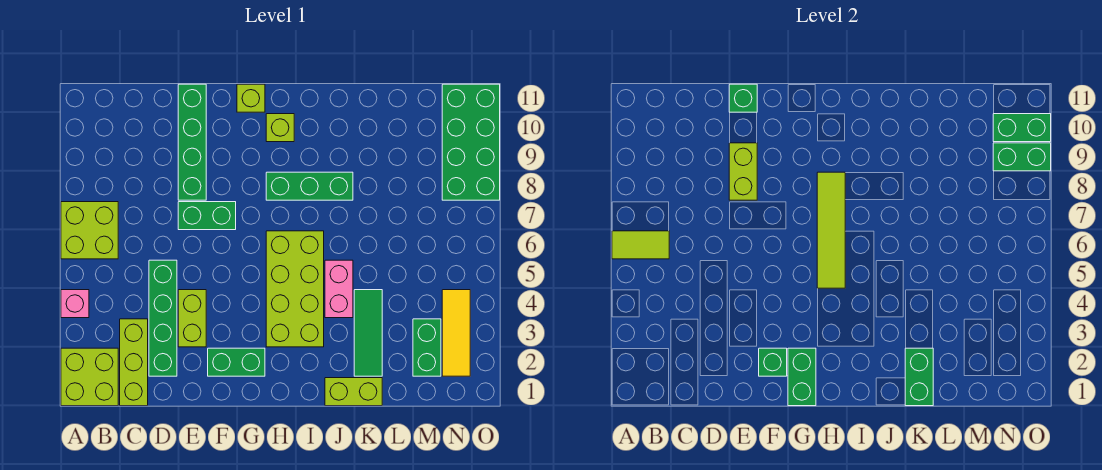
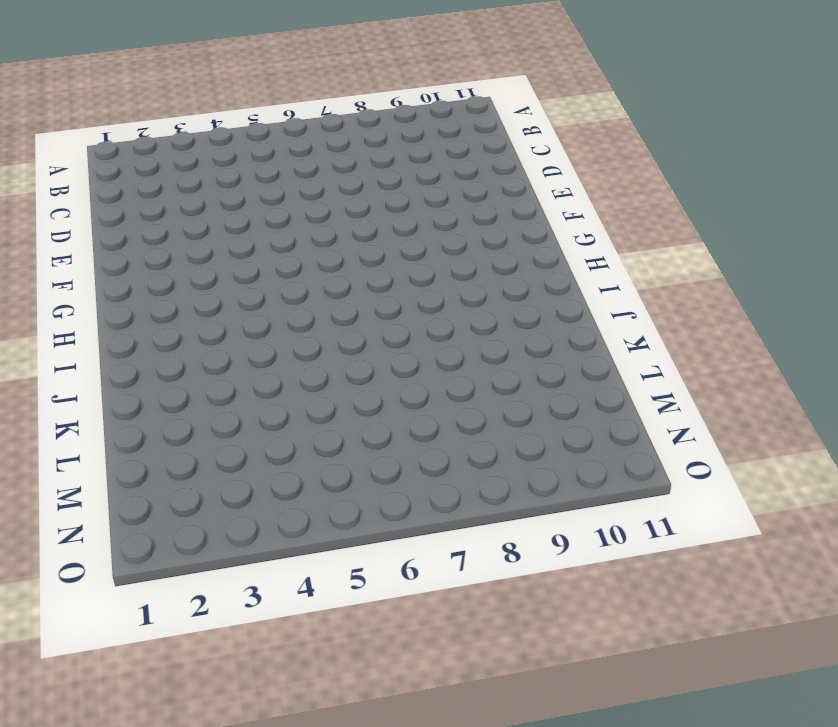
none -> lime 2x2 brick [61,348,118,406]
none -> pink 1x1 brick [61,290,89,318]
none -> lime 2x2 brick [61,202,118,259]

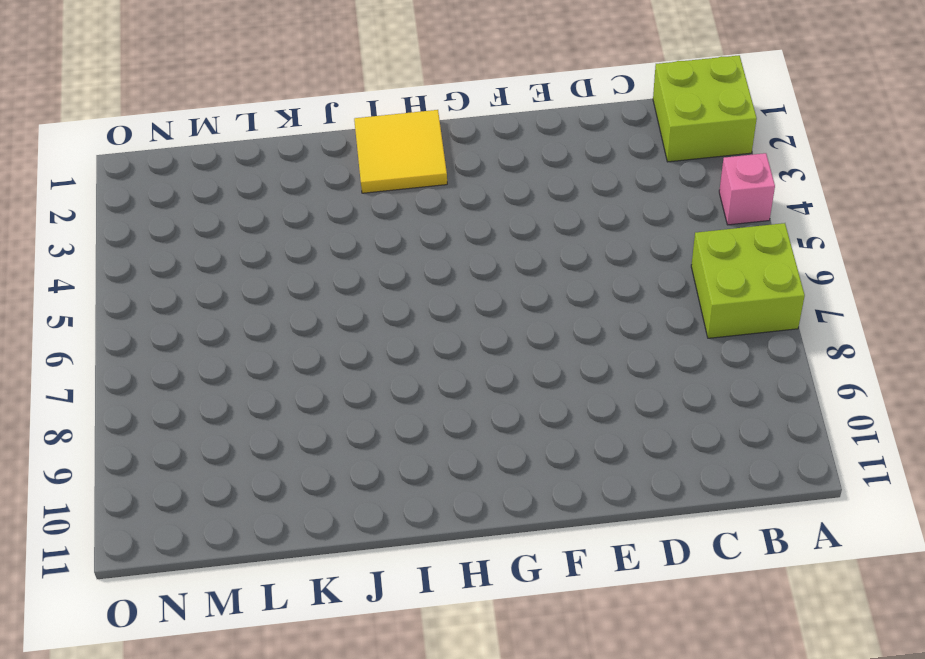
yellow 2x2 tile [354,110,447,193] -> none
none -> lime 1x3 brick [120,319,148,406]
none -> green 1x4 brick [149,260,177,376]
none -> lime 1x2 brick [178,290,206,347]

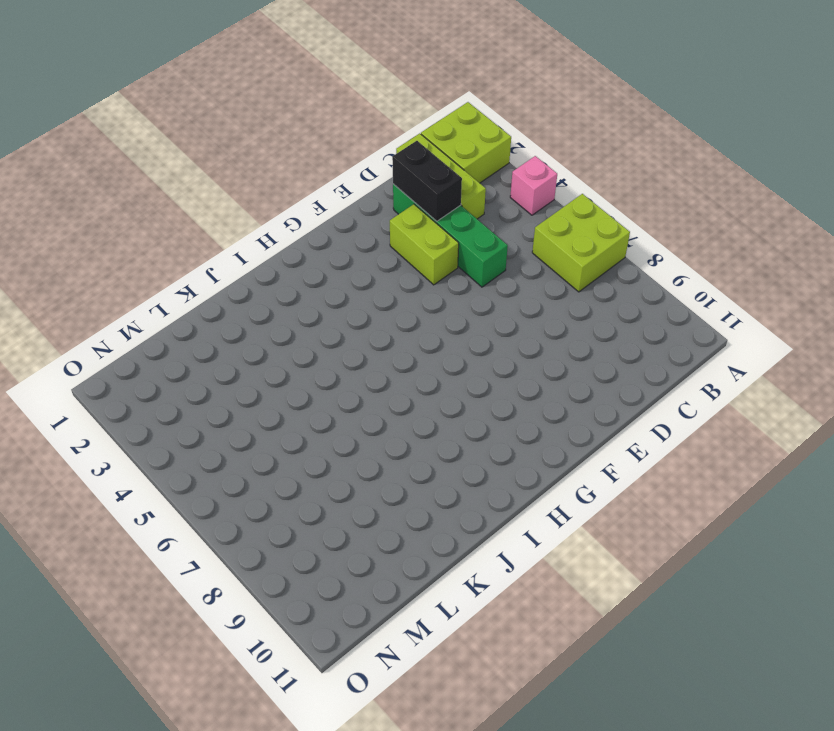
black 1x2 brick [392,141,462,221] -> none
none -> green 1x2 brick [178,202,236,230]
none -> green 1x4 brick [178,84,206,200]
none -> green 1x2 brick [208,348,265,376]

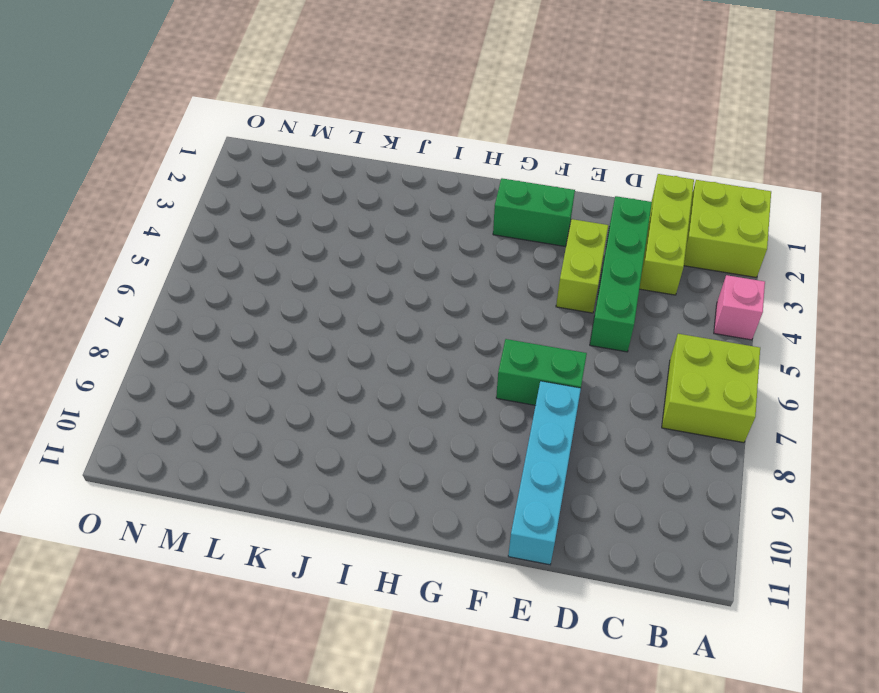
cyan 1x4 brick [508,381,581,565] -> green 1x4 brick [178,84,206,200]
none -> lime 1x1 brick [237,84,265,112]
none -> lime 2x4 brick [266,231,324,347]
none -> green 1x3 brick [266,172,353,200]

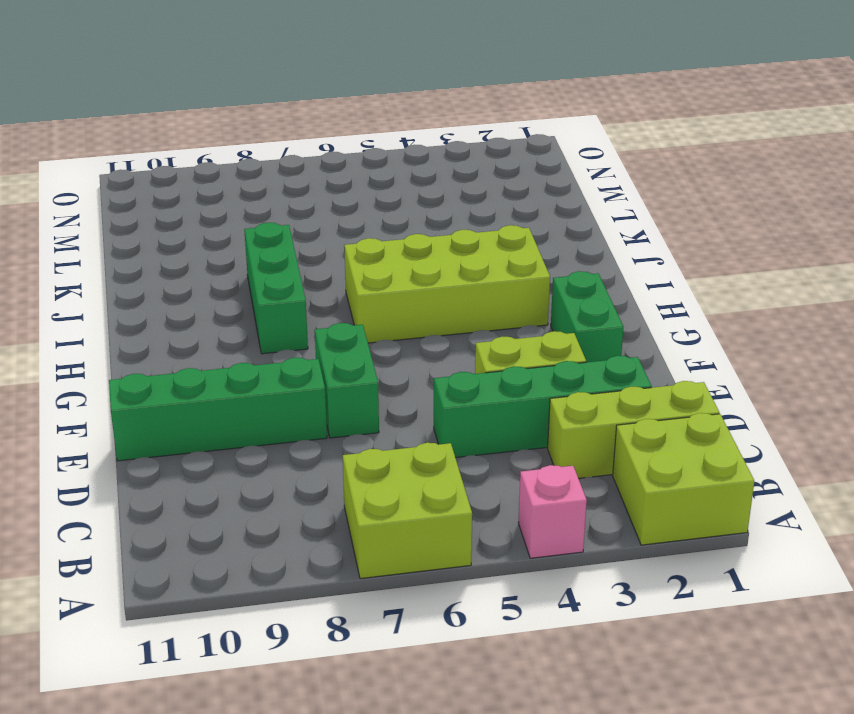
none -> lime 1x1 brick [237,84,265,112]
none -> lime 1x1 brick [266,114,294,142]
none -> lime 1x2 brick [325,378,382,406]

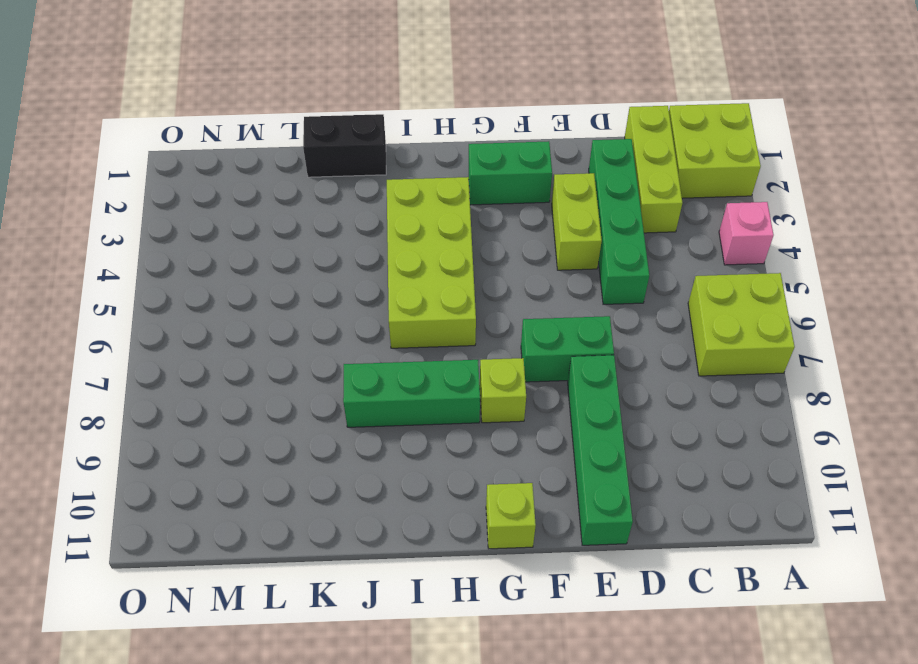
lime 1x1 brick [480,358,526,423] -> lime 1x1 brick moved to [266,114,294,142]
black 1x2 brick [303,114,386,177] -> lime 1x2 brick [325,378,382,406]
none -> pink 1x2 brick [325,260,353,318]
none -> green 1x3 tile [354,290,382,376]
none -> green 1x2 brick [413,319,441,376]

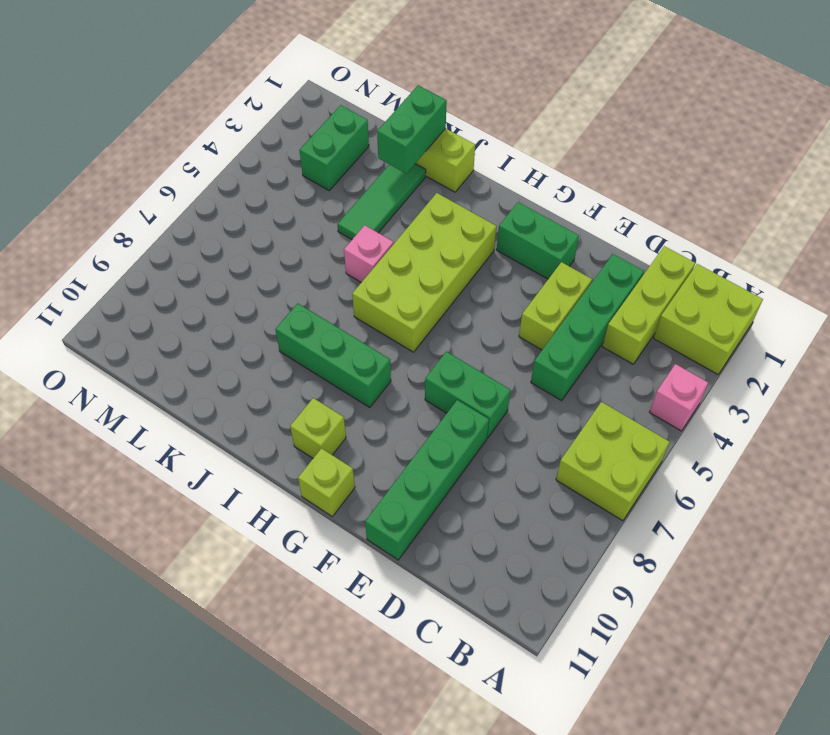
pink 1x1 brick [344,225,394,282] -> pink 1x2 brick [325,260,353,318]
none -> yellow 1x3 tile [442,290,470,376]
none -> green 2x4 brick [442,84,500,200]
none -> lime 1x2 tile [612,231,669,259]

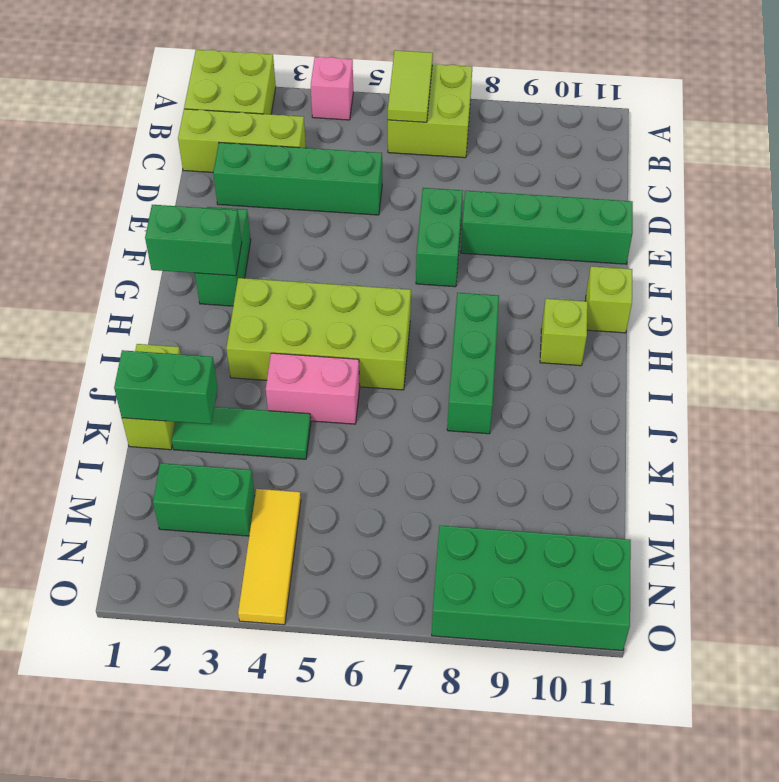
yellow 1x3 tile [238,489,301,625] -> yellow 1x3 tile turned to [442,290,470,376]
none -> lime 1x2 brick [178,290,206,347]
none -> lime 1x2 brick [729,143,757,200]
none -> green 1x1 brick [729,84,757,112]

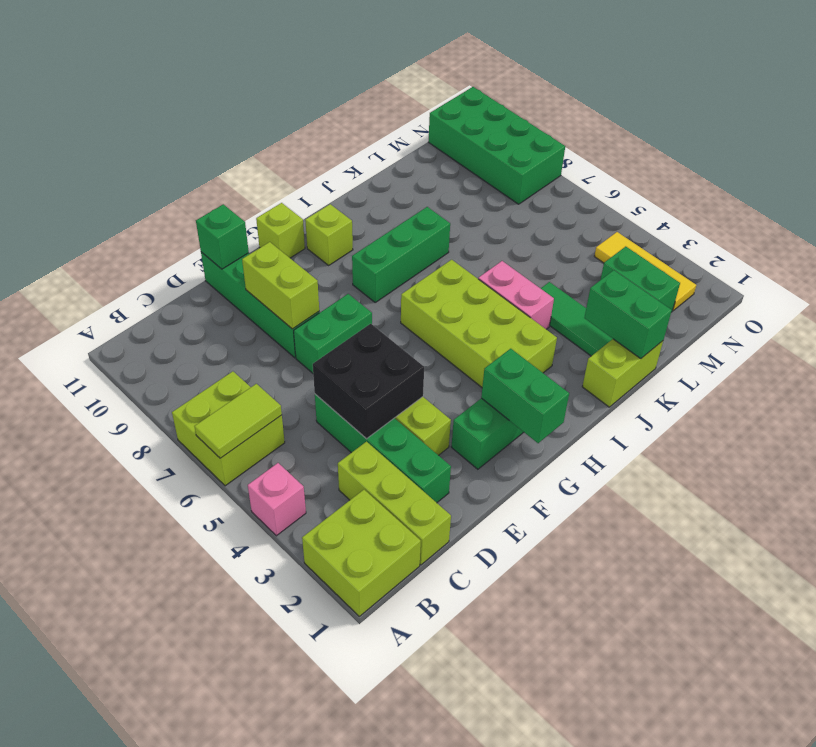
black 2x2 brick [313,324,424,439] -> none
none -> green 1x1 brick [759,348,787,376]
none -> lime 1x4 tile [817,172,845,288]
none -> green 1x2 brick [993,143,1051,171]

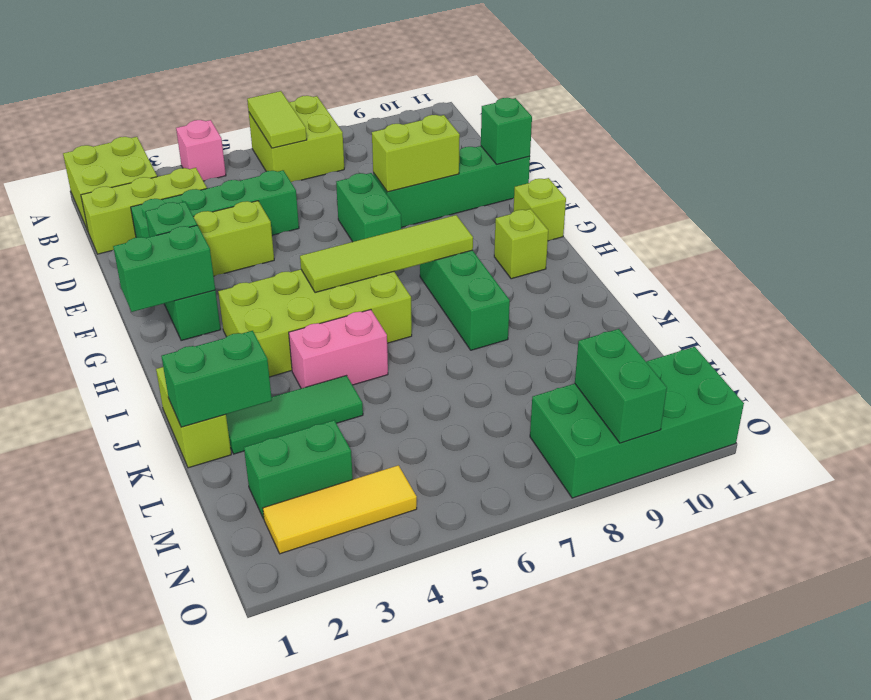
none -> green 1x2 brick [993,114,1051,142]

